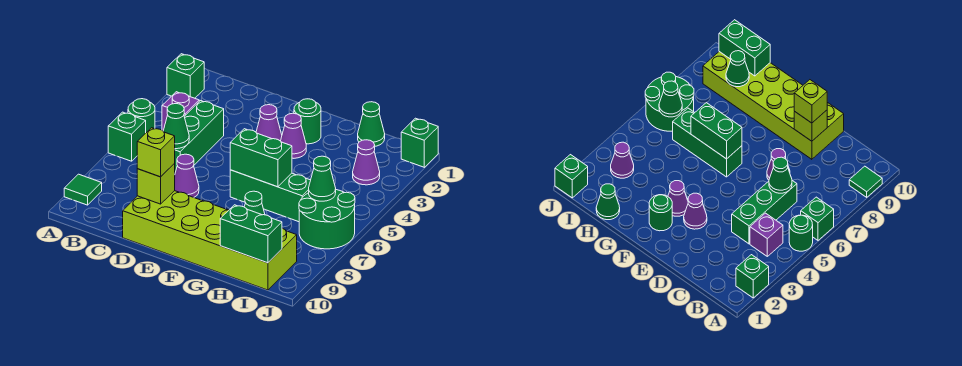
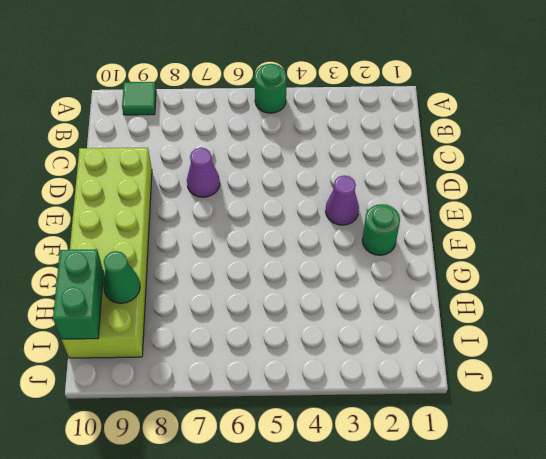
none -> green 1x1 brick [167,54,204,98]
none -> green 1x1 brick [108,112,146,161]
none -> purple 1x1 brick [162,92,199,131]

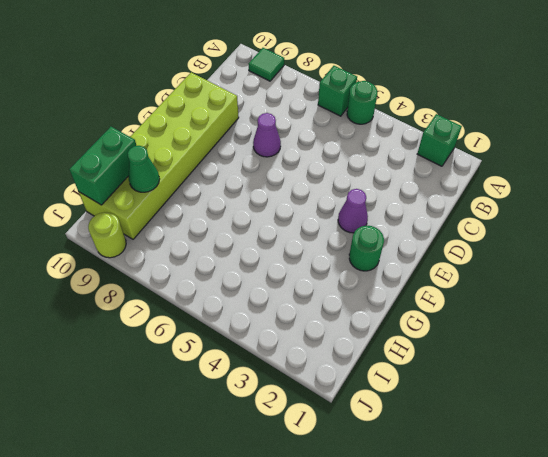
lime 1x1 round brick [88,212,126,258] -> none
none -> purple 1x1 brick [162,92,199,131]
none -> green 1x3 brick [175,101,224,172]
none -> purple 1x1 cone [281,113,306,158]

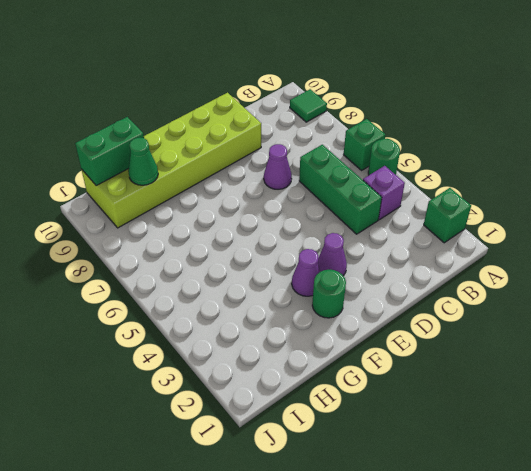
none -> green 1x3 brick [230,170,311,222]
none -> green 1x1 cone [358,102,385,146]
none -> purple 1x1 cone [353,140,380,185]

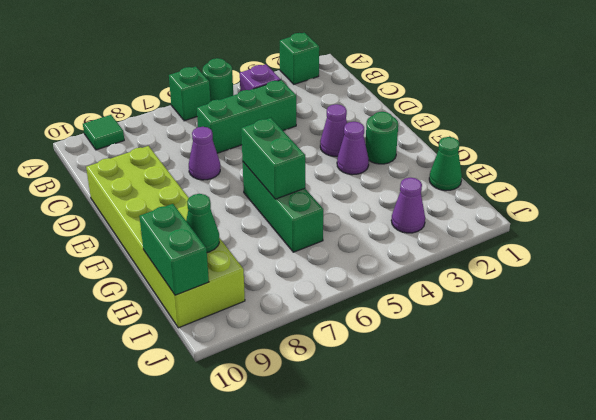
none -> green 2x2 round brick [299,190,355,249]
none -> green 1x1 brick [401,118,438,167]
none -> green 1x1 cone [163,104,189,149]

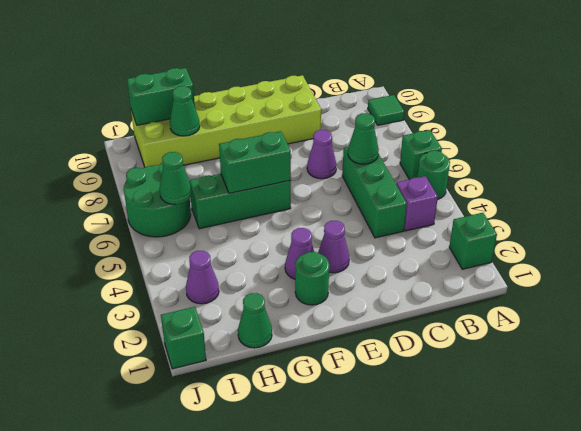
none -> lime 1x1 brick [137,163,175,204]
none -> lime 1x1 brick [137,128,175,177]

